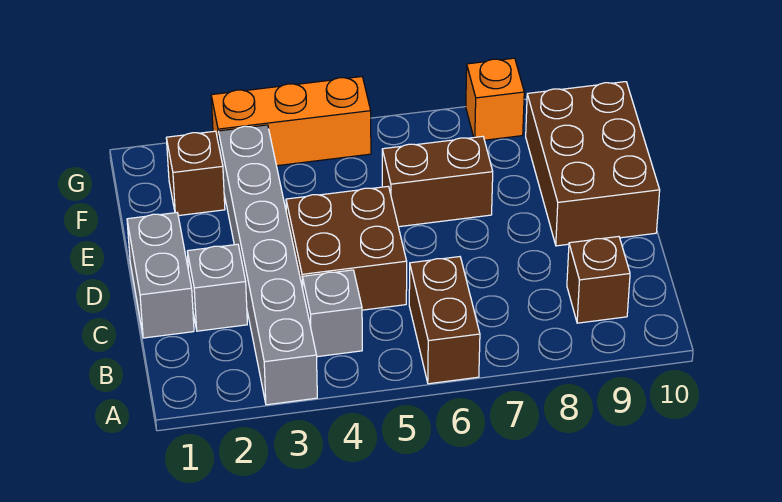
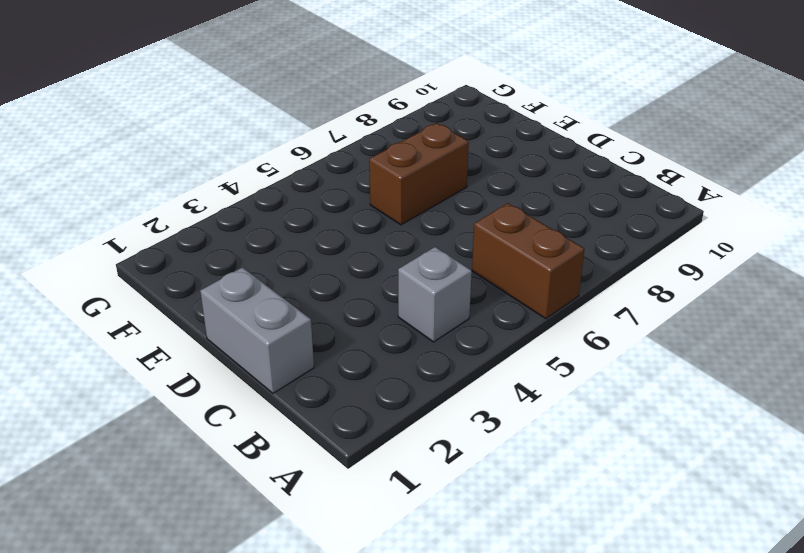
none -> grey 1x6 brick [218,125,317,405]
none -> brown 1x1 brick [567,237,630,323]
none -> grey 1x1 brick [187,244,247,331]

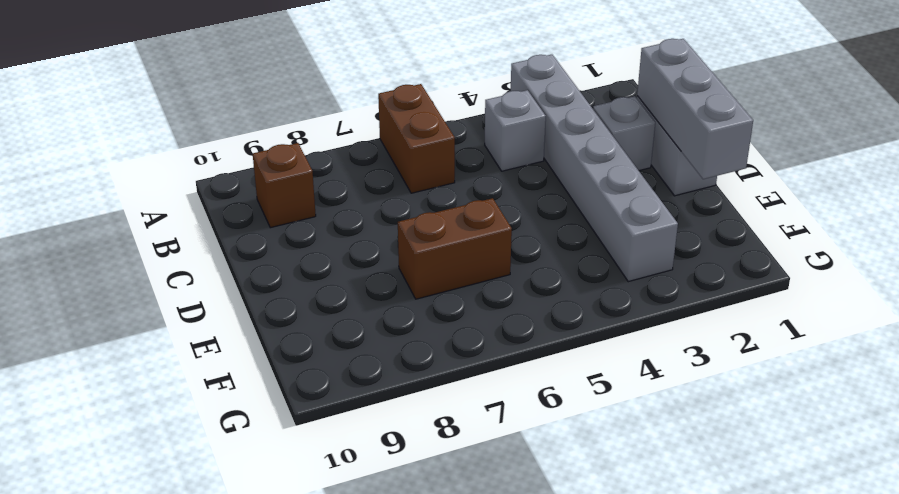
grey 1x3 brick [637,39,753,179] -> none
none -> brown 2x2 brick [286,186,407,310]
none -> brown 2x3 brick [526,82,660,246]
none -> brown 1x1 brick [166,131,225,216]

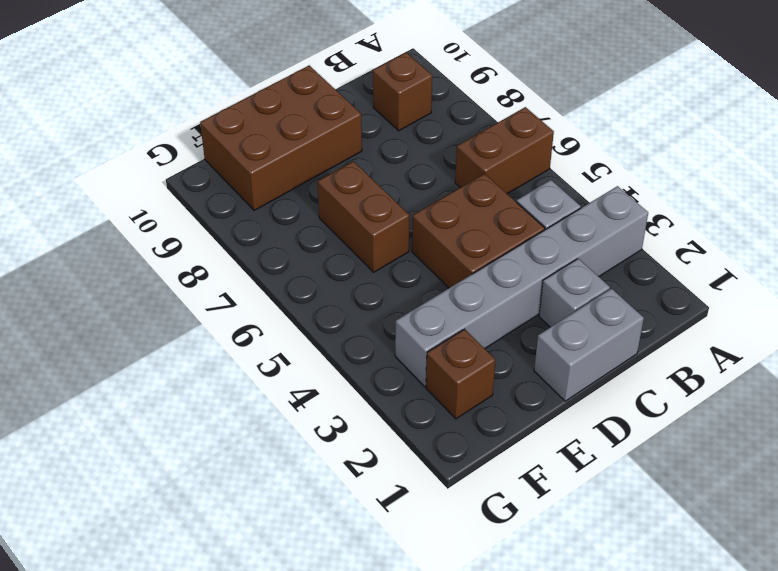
none -> orange 1x3 brick [211,77,371,166]
none -> orange 1x1 brick [466,58,524,140]

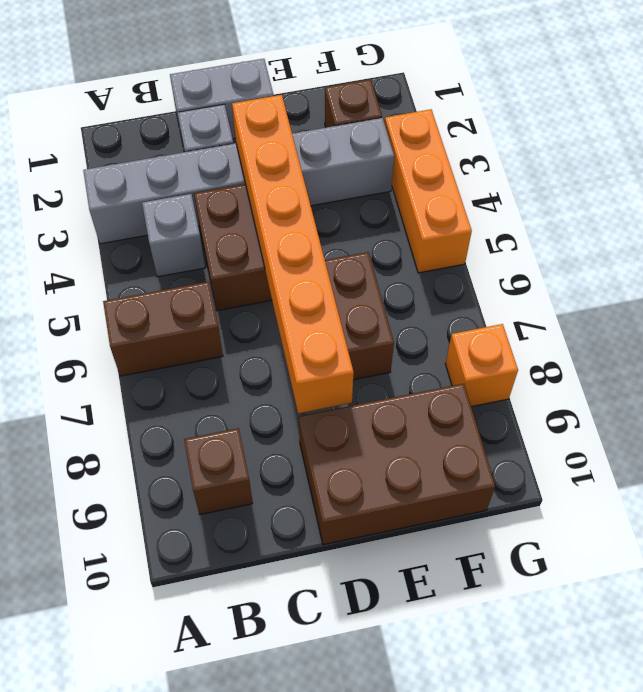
orange 1x6 brick [232,95,354,413] -> none

